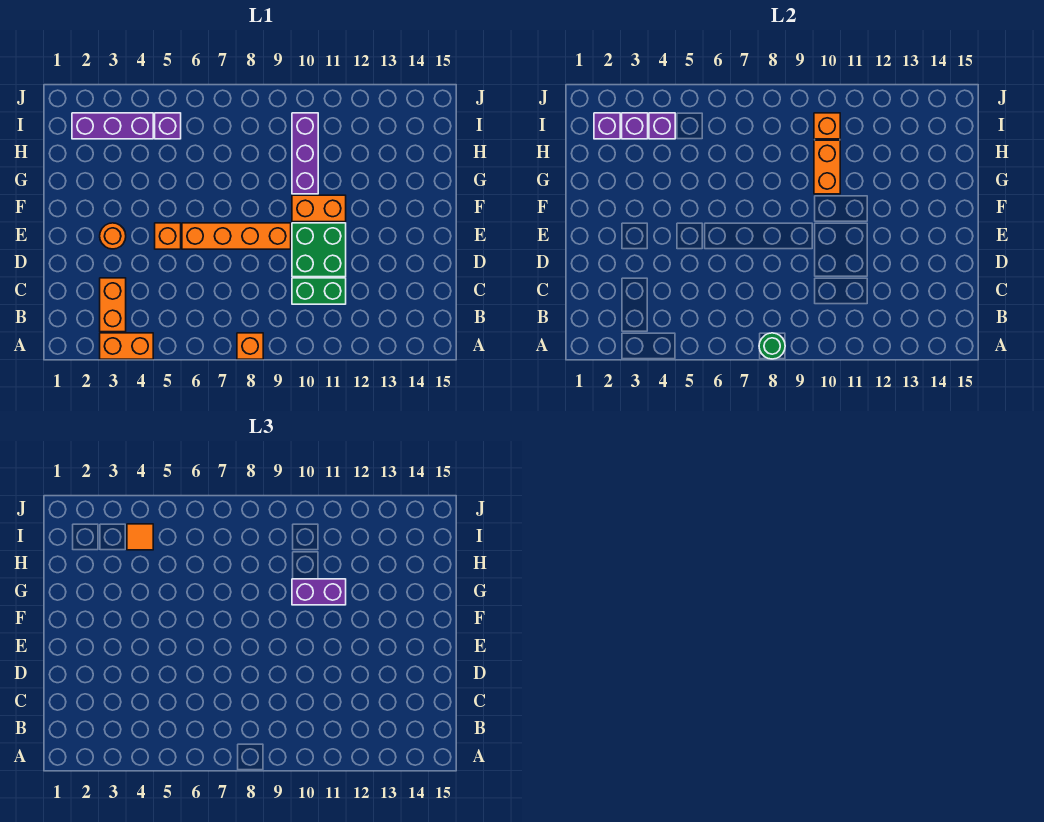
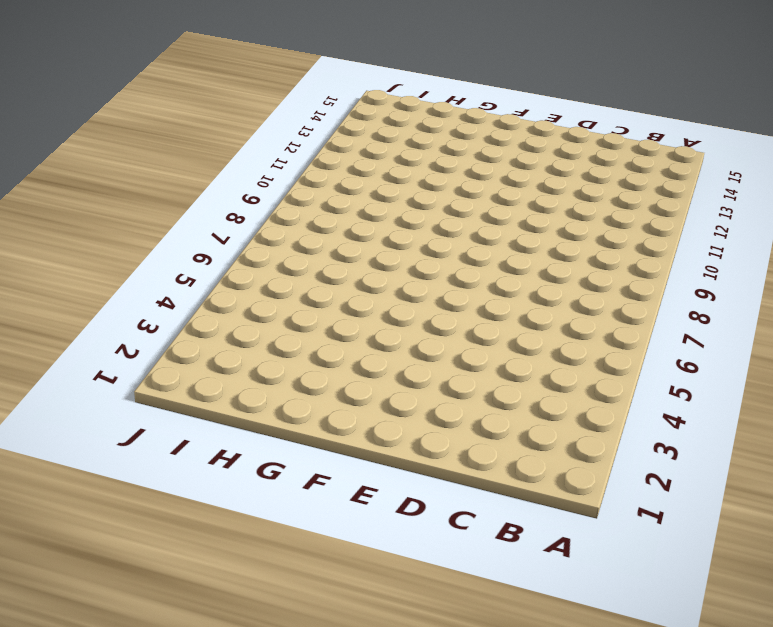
none -> orange 1x2 brick [100,333,153,359]
none -> orange 1x1 brick [237,333,263,359]
none -> orange 1x2 brick [100,278,126,332]

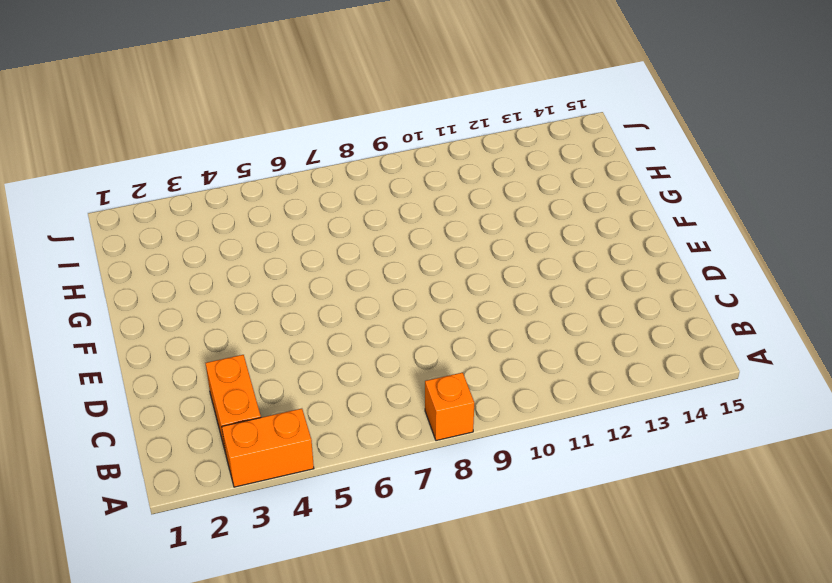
none -> green 1x2 brick [292,278,346,304]
none -> green 2x2 brick [292,223,346,277]
none -> orange 1x1 round brick [100,223,126,249]

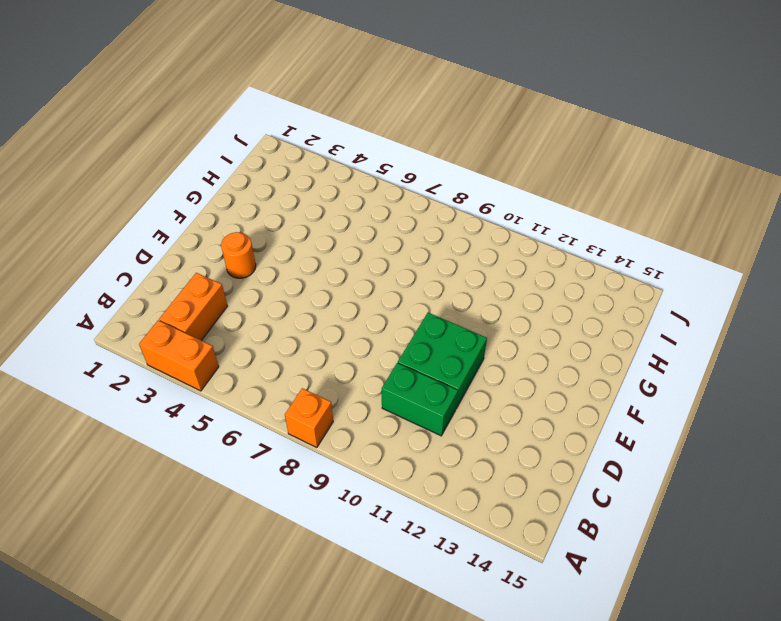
none -> orange 1x1 brick [155,223,181,249]
none -> orange 1x4 brick [182,223,291,249]
none -> orange 1x2 brick [292,195,346,222]

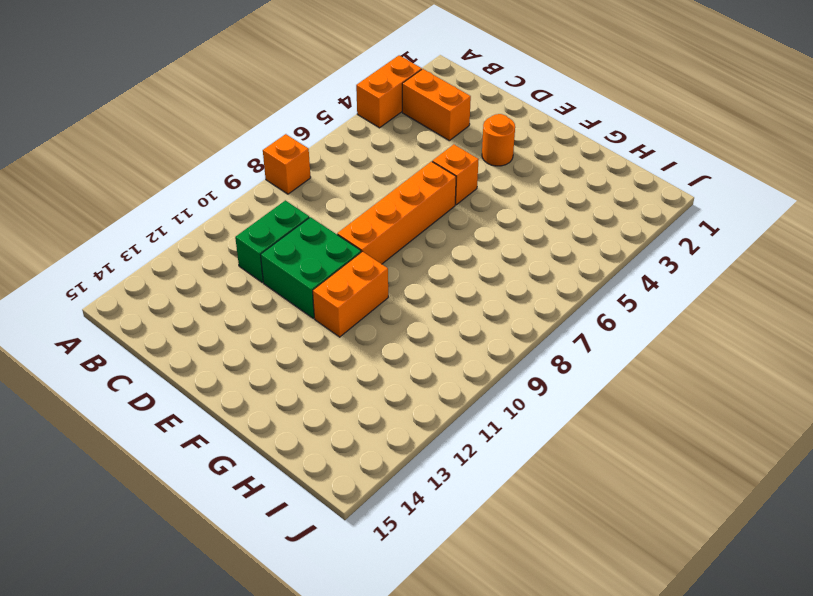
none -> purple 1x3 brick [292,113,318,194]
none -> purple 1x3 brick [72,113,153,139]
none -> purple 1x1 brick [155,113,181,139]

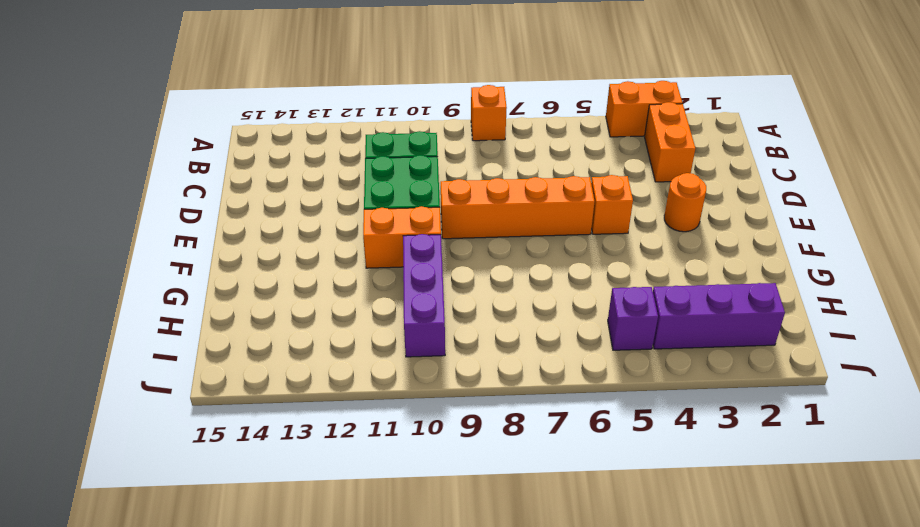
none -> green 1x1 round brick [759,333,785,359]
none -> orange 1x2 brick [814,140,840,194]
none -> purple 1x1 brick [594,113,620,139]

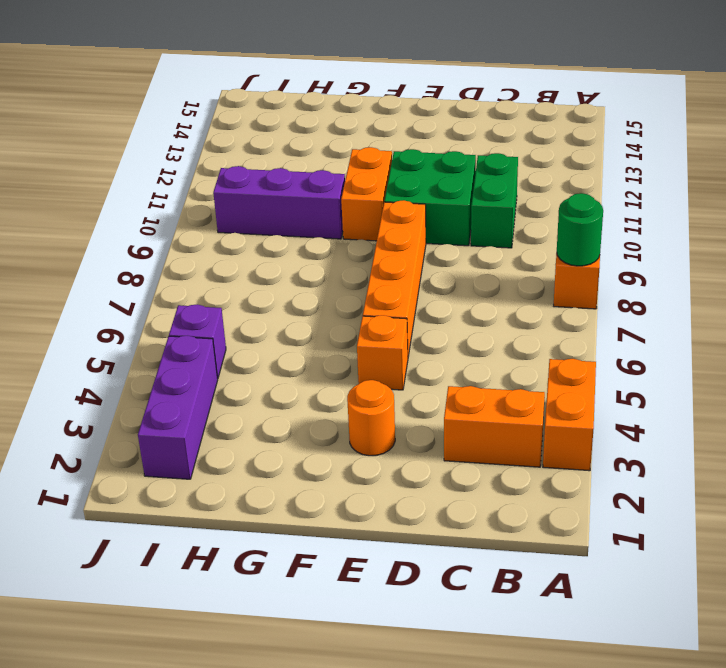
none -> orange 1x2 brick [814,140,840,194]
none -> purple 1x1 brick [594,113,620,139]
none -> purple 1x1 brick [622,113,648,139]

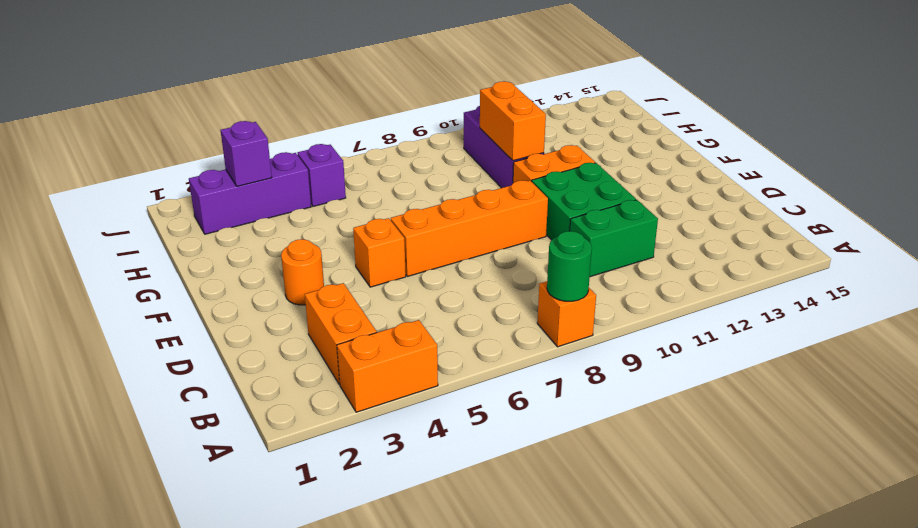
none -> purple 1x1 brick [594,113,620,139]
none -> purple 1x1 brick [649,113,675,139]
none -> orange 1x1 brick [814,113,840,139]

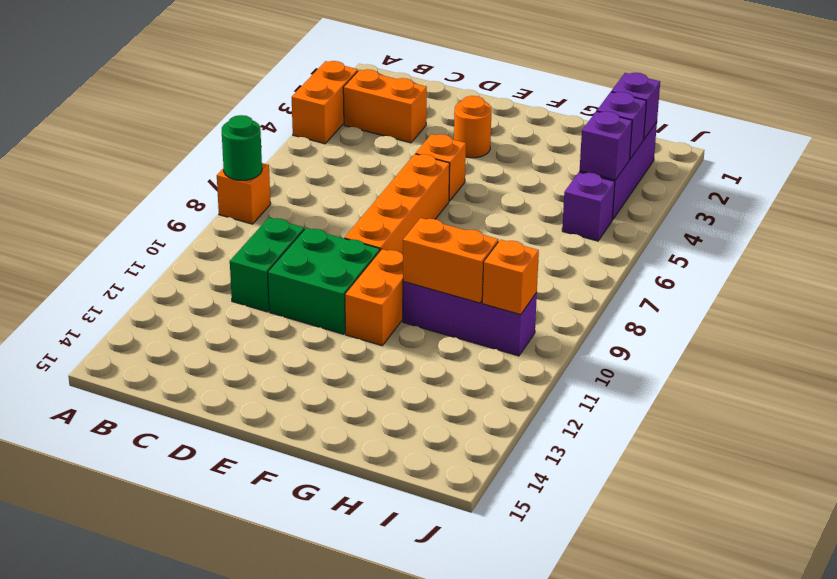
none -> purple 1x2 brick [292,579,346,605]
none -> orange 1x1 tile [127,524,153,550]

